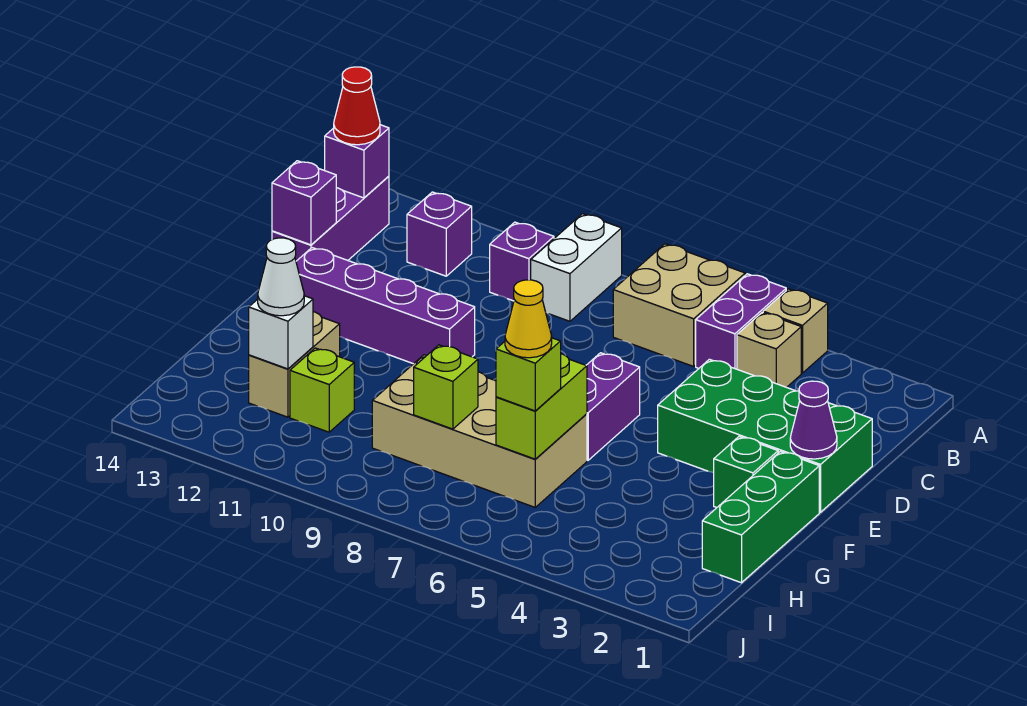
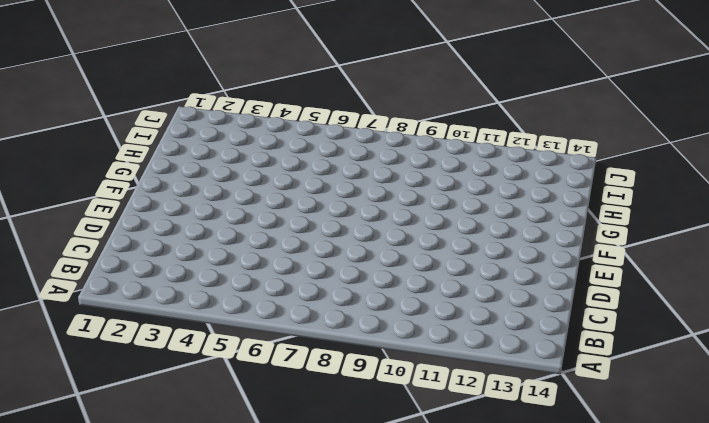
none -> tan 1x1 brick [763,289,828,373]
none -> purple 1x2 brick [696,274,786,369]
none -> tan 2x2 brick [613,244,745,366]

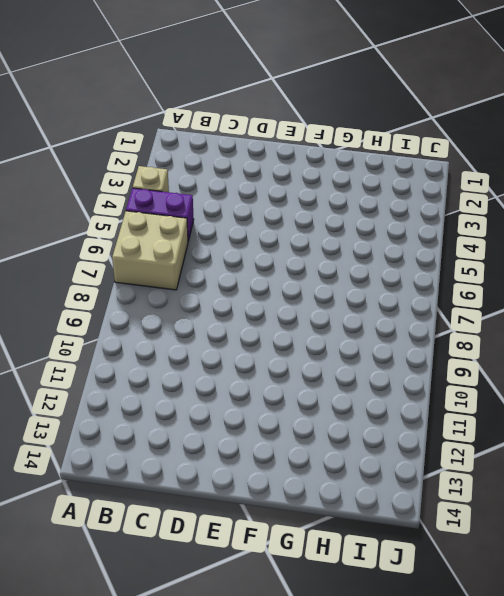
none -> white 1x2 brick [531,214,622,321]
none -> tan 1x1 brick [737,312,801,387]
none -> purple 1x1 brick [490,222,554,301]

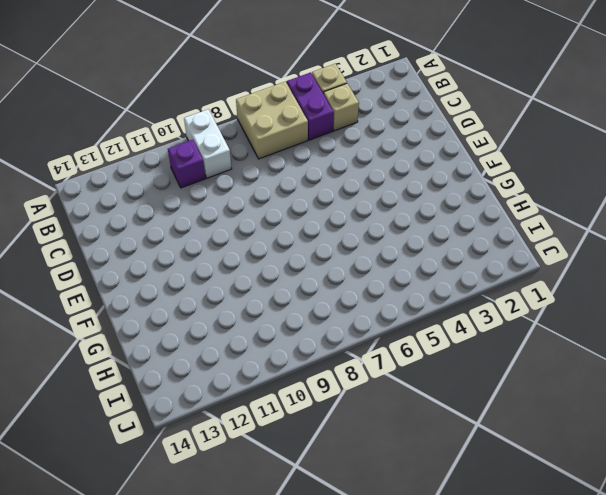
none -> purple 1x1 brick [407,192,472,276]
none -> purple 1x3 brick [272,176,389,261]
none -> green 2x4 brick [658,359,872,512]

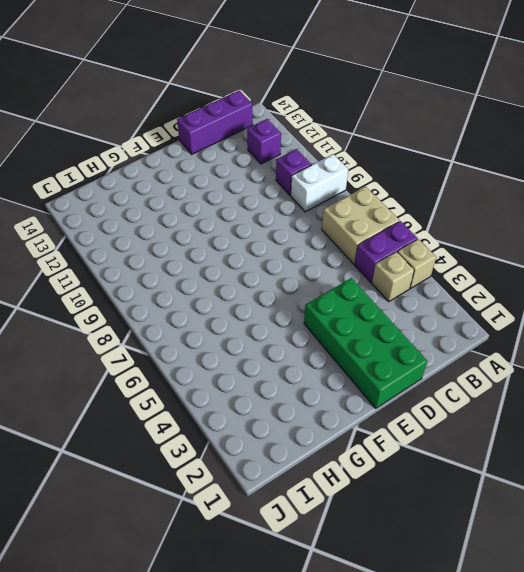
none -> purple 1x2 brick [586,353,640,460]
none -> purple 1x4 brick [296,248,475,364]
none -> green 1x3 brick [702,452,819,583]

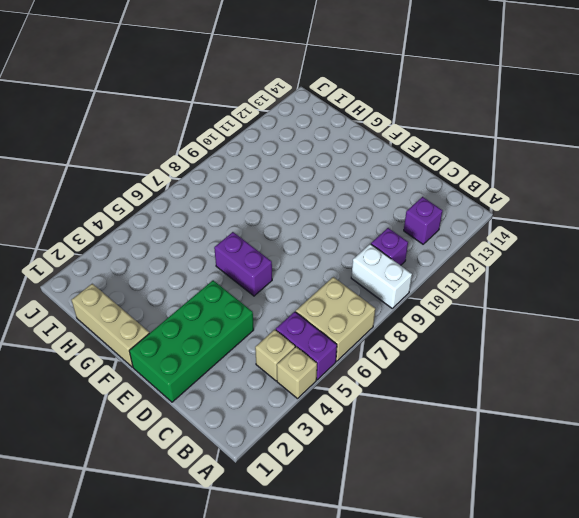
tan 1x3 brick [72,284,149,367] -> green 1x3 brick [702,452,819,583]
none -> purple 1x3 brick [272,176,389,261]
none -> purple 1x4 brick [296,248,475,364]
none -> green 1x1 brick [714,437,778,507]

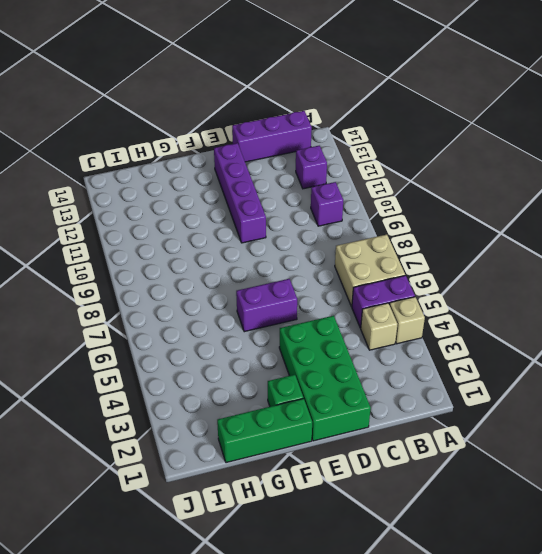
none -> white 1x2 brick [531,214,622,321]
none -> tan 2x4 brick [372,355,587,507]
none -> tan 1x2 brick [249,312,340,417]

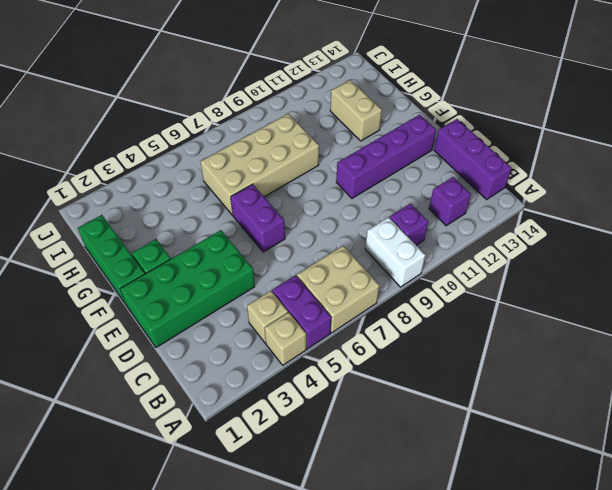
none -> lime 1x1 brick [290,348,354,432]
none -> purple 1x1 brick [325,125,389,198]
none -> purple 1x1 brick [272,161,336,245]

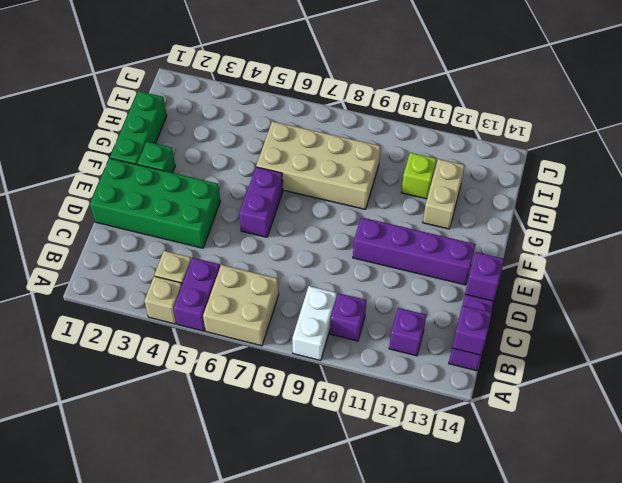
none -> purple 1x1 cone [790,381,837,459]
none -> lime 1x2 brick [496,354,587,459]
none -> lime 1x1 brick [414,345,478,429]

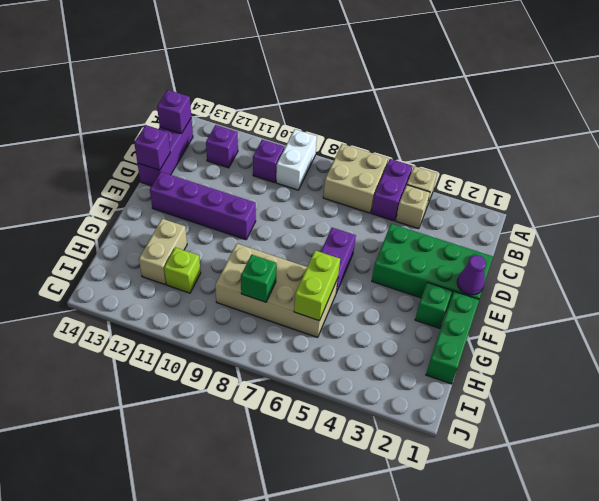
green 1x1 brick [241,254,277,302] -> lime 1x1 brick [414,345,478,429]
none -> white 1x1 brick [249,296,313,369]
none -> red 1x1 cone [334,67,380,145]
none -> lime 1x1 brick [496,338,561,411]

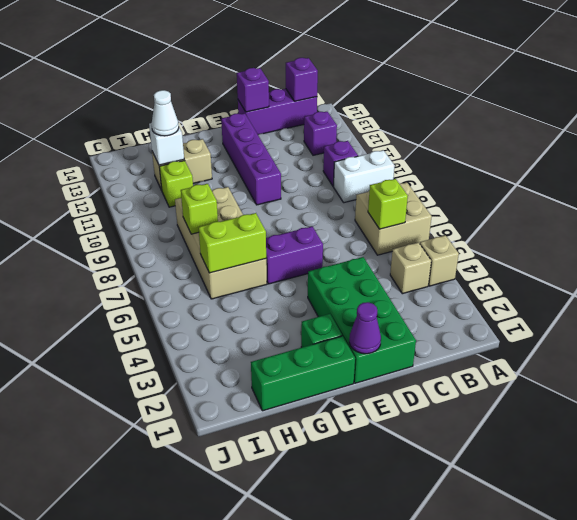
lime 1x1 brick [368,179,408,229] -> lime 1x1 brick moved to [496,338,561,411]
none -> purple 1x2 brick [696,274,786,369]
none -> red 1x1 cone [334,67,380,145]
none -> yellow 1x1 cone [505,280,552,358]

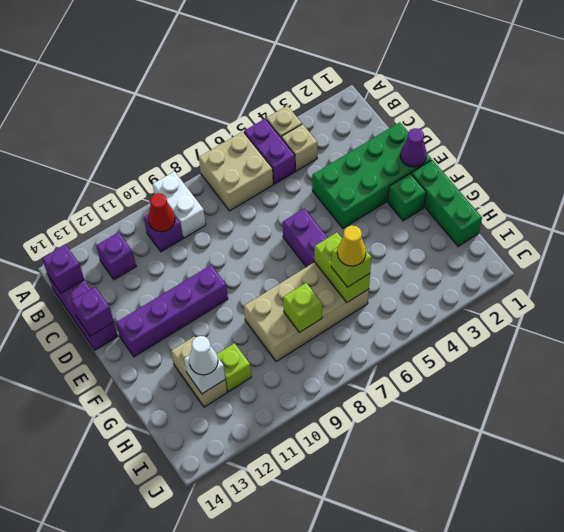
red 1x1 cone [148,193,175,232] -> red 1x1 cone moved to [334,67,380,145]

